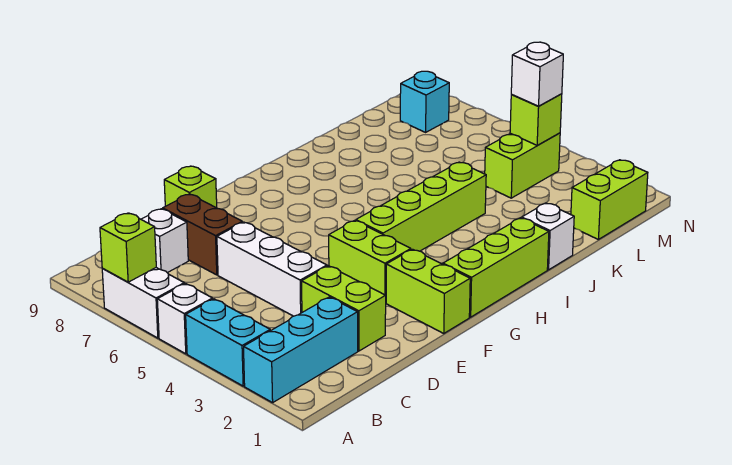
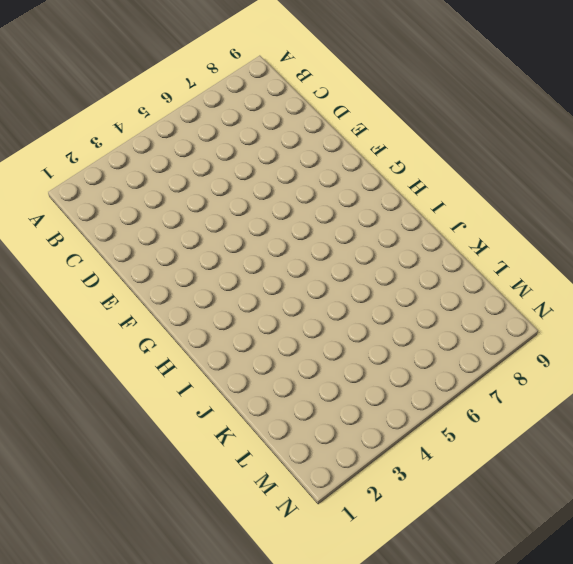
none -> cyan 1x3 brick [244,297,358,403]
none -> cyan 1x2 brick [186,299,270,386]
none -> white 1x1 brick [157,284,212,354]

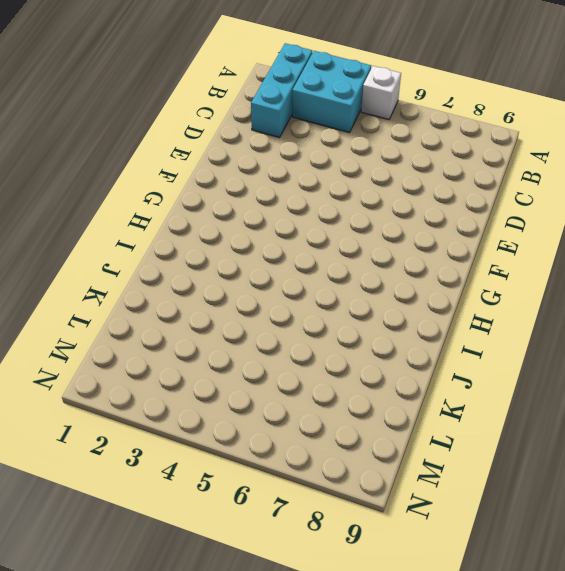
cyan 2x2 brick [292,51,371,133] -> cyan 1x2 brick [186,299,270,386]
none -> white 1x2 brick [102,268,184,338]
none -> white 1x1 brick [141,209,188,273]
none -> lime 1x2 brick [302,266,386,351]

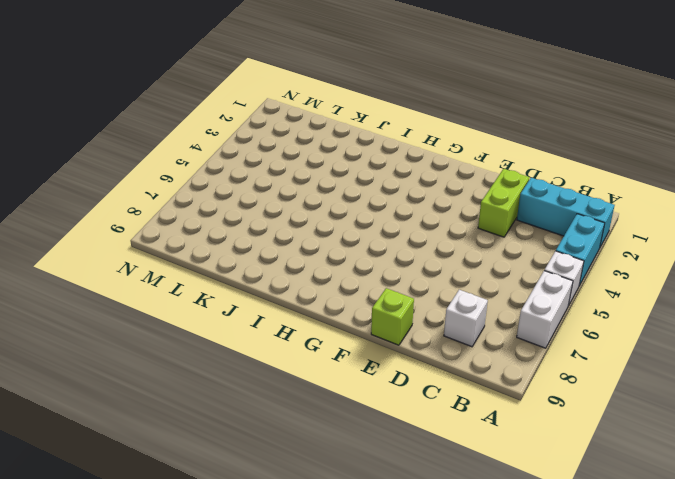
none -> white 1x3 brick [217,222,327,316]
none -> brown 1x2 brick [163,194,242,275]
none -> lime 1x2 brick [386,249,470,333]

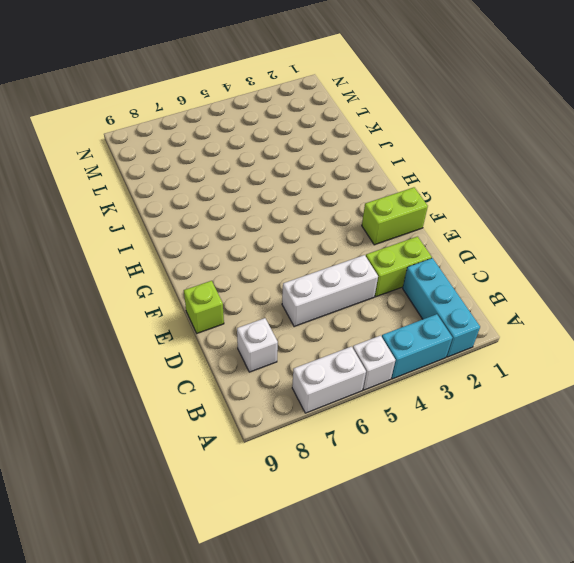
none -> brown 1x2 brick [163,194,242,275]
none -> lime 1x2 brick [329,220,411,296]
none -> lime 1x3 brick [443,218,549,317]

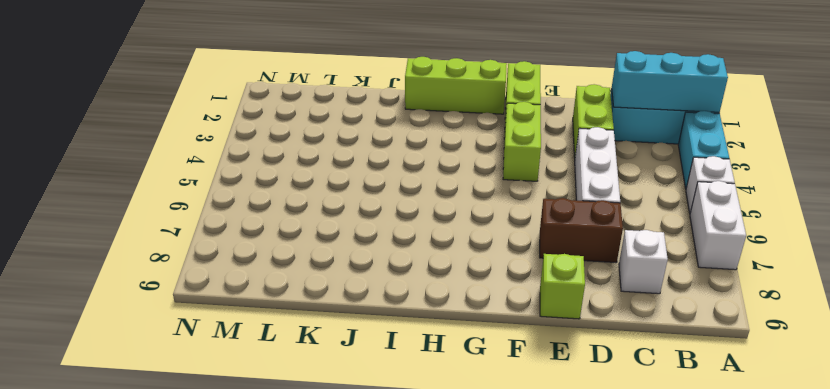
cyan 1x3 brick [612,51,728,112] -> none
brown 1x2 brick [540,198,623,263] -> brown 1x2 brick turned to [163,194,242,275]
none -> lime 1x4 brick [356,162,486,251]
none -> white 1x1 brick [522,203,574,270]
none -> lime 1x2 brick [571,160,648,239]

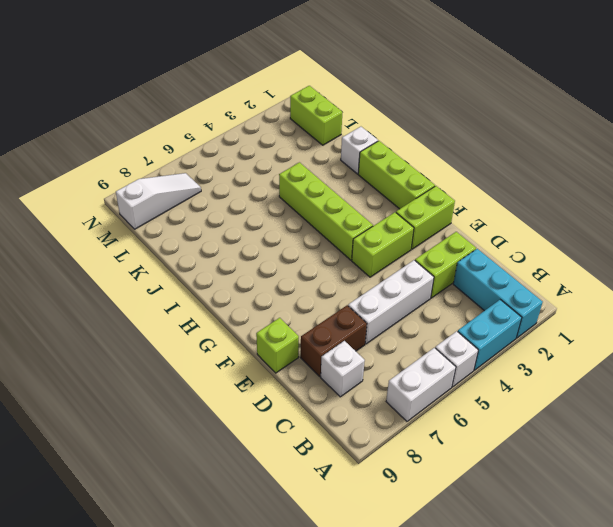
white 1x3 slope [116,173,201,229] -> cyan 1x1 brick [400,71,449,132]
none -> lime 1x2 brick [485,133,560,198]
none -> lime 1x1 brick [100,213,156,282]
none -> lime 1x1 brick [510,94,562,145]

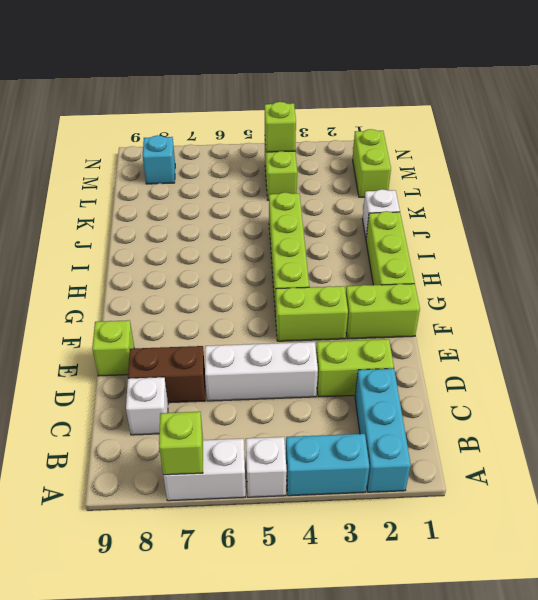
none -> white 1x1 brick [511,42,563,106]

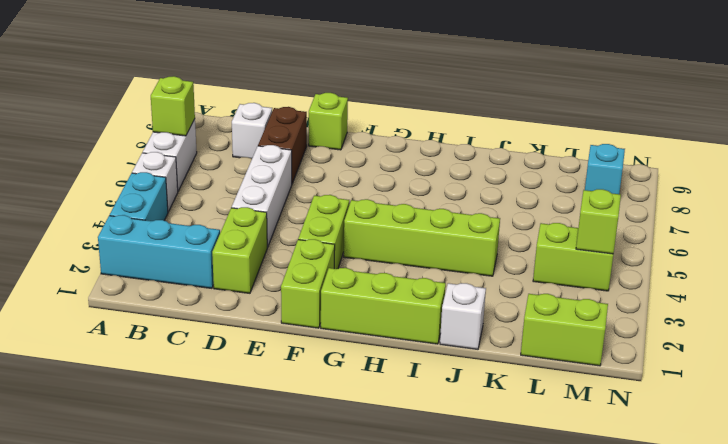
none -> white 1x1 brick [511,42,563,106]

